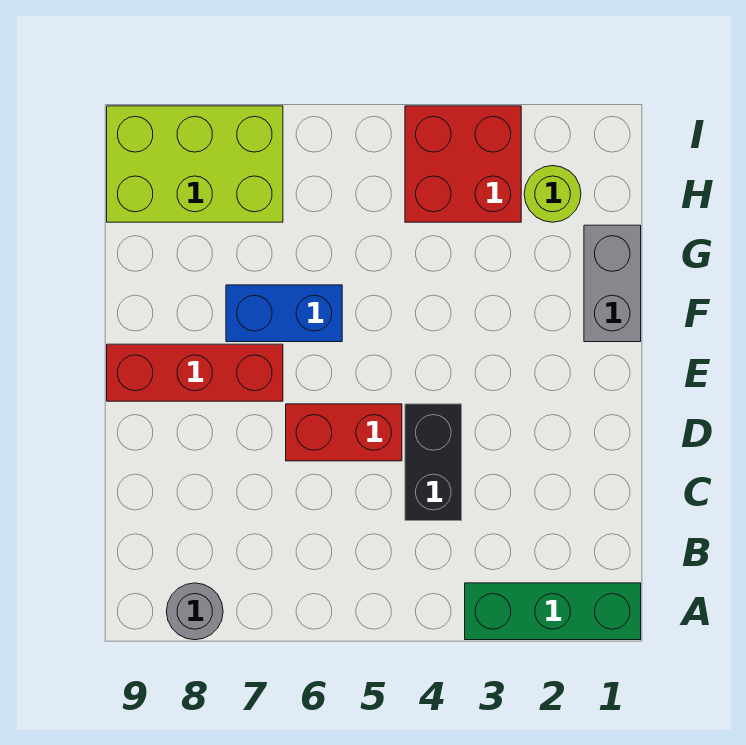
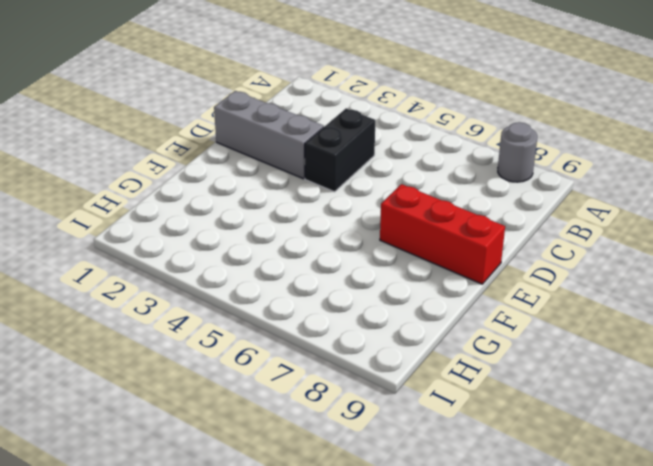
grey 1x3 brick [214,91,324,179] -> none
none -> green 1x3 brick [465,583,641,640]
none -> red 1x2 brick [286,404,402,461]

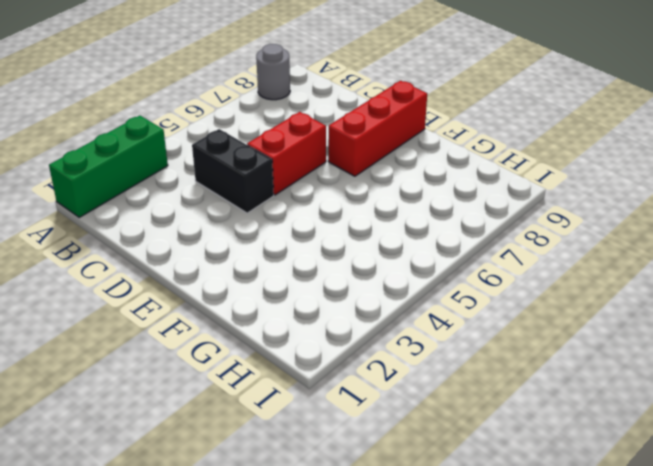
none -> grey 1x2 brick [584,225,641,342]
none -> blue 1x2 brick [226,285,342,342]

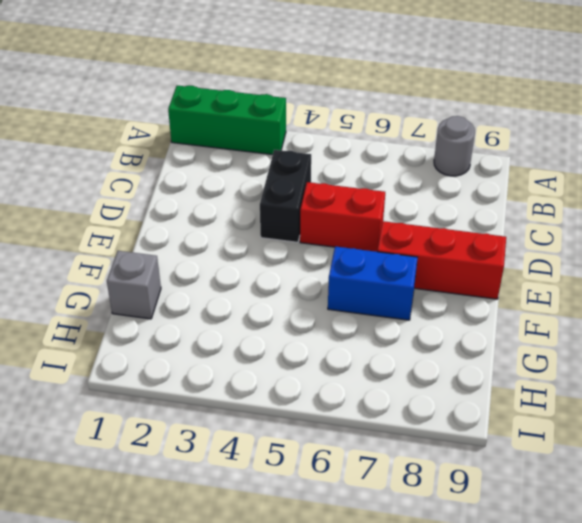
grey 1x1 brick [107,251,161,319] -> grey 1x2 brick [584,225,641,342]
none -> lime 1x1 round brick [524,166,581,222]
none -> red 2x2 brick [405,106,521,222]

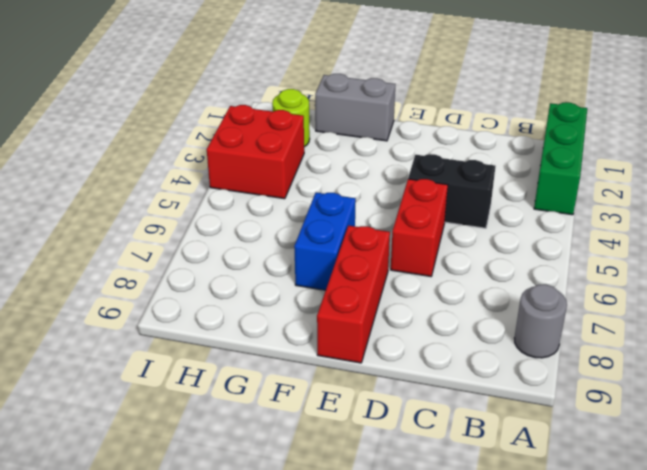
none -> lime 2x3 brick [107,106,283,222]

